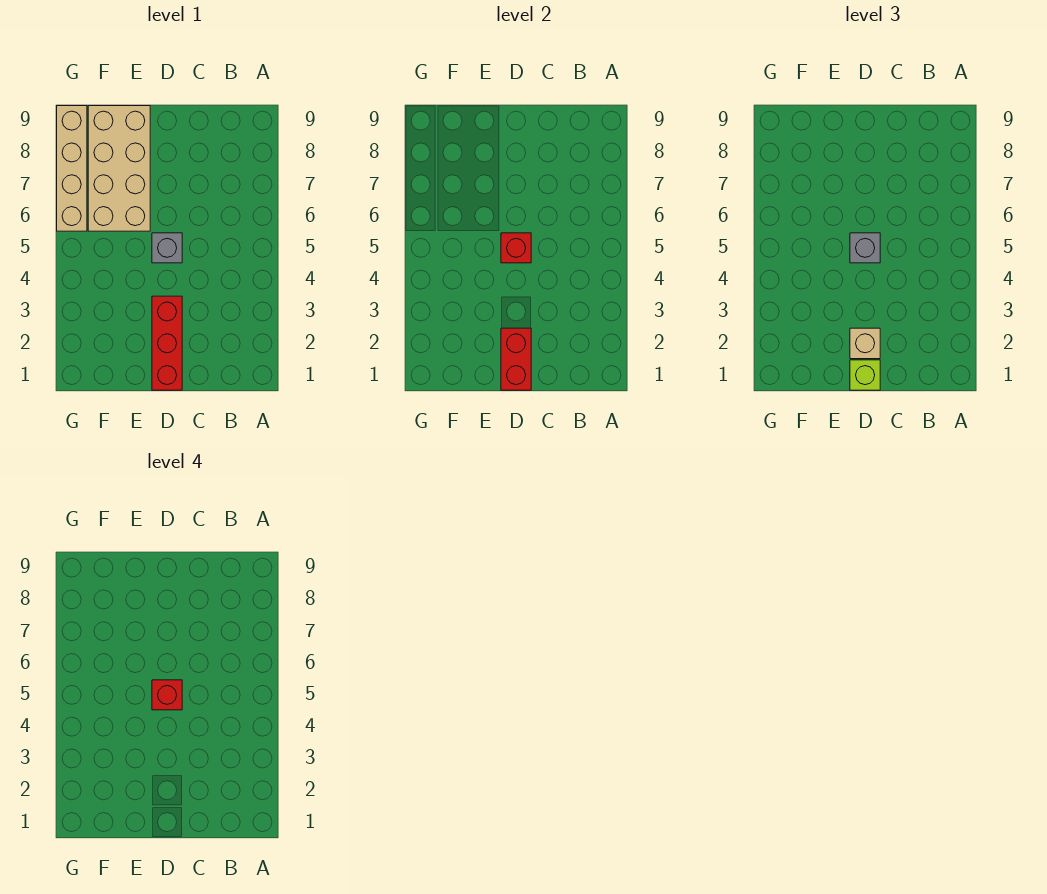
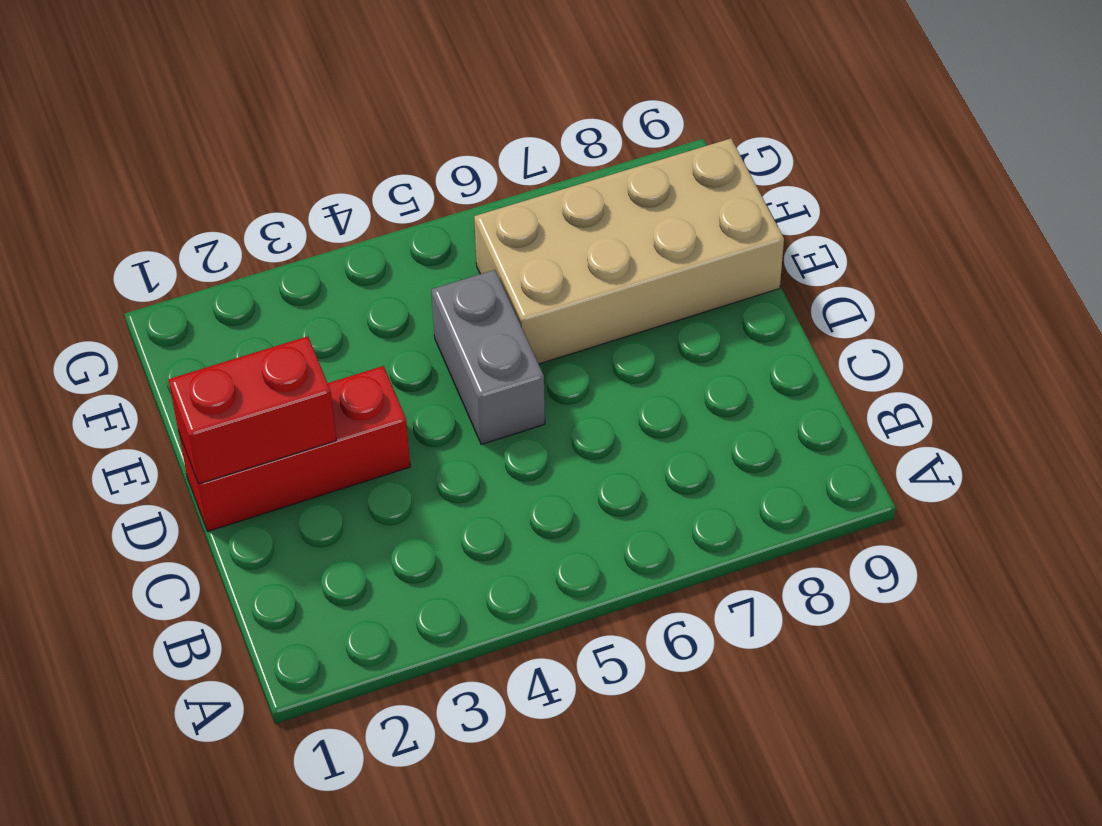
grey 1x2 brick [431,270,545,444] -> grey 1x1 brick [152,233,182,263]
none -> tan 1x4 brick [57,106,87,231]
none -> red 1x1 brick [501,233,531,263]

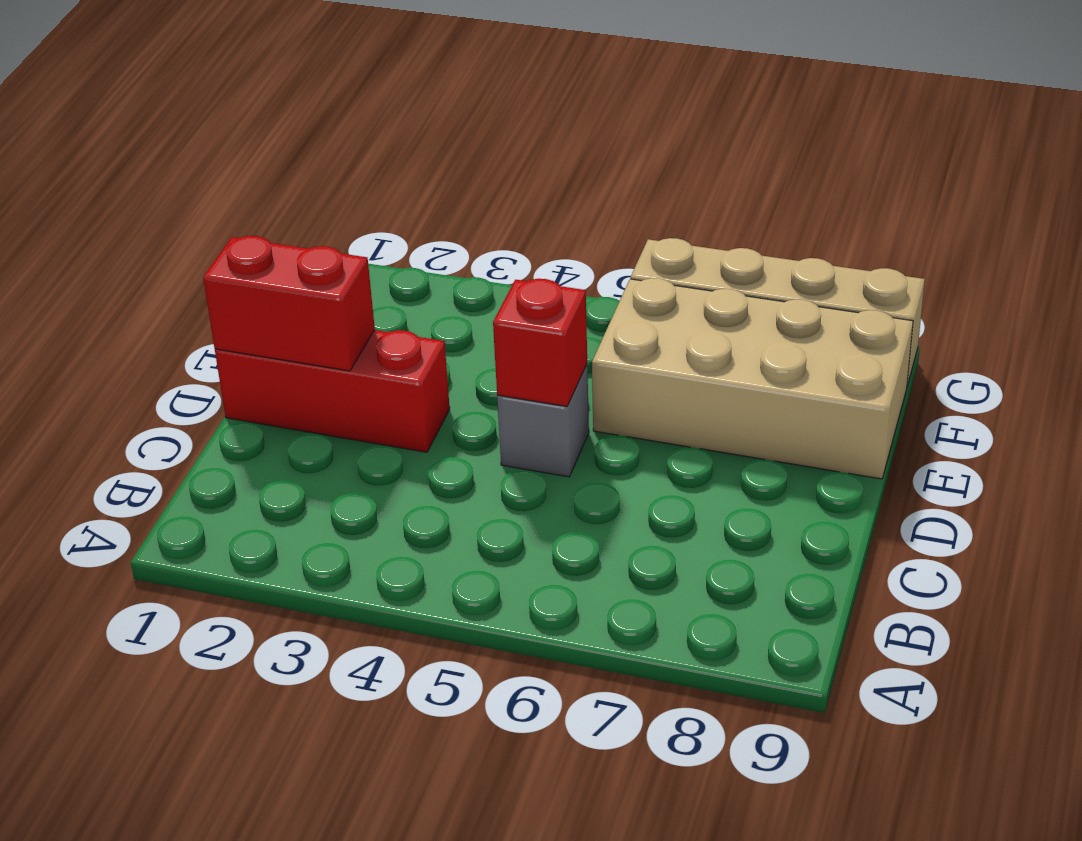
none -> lime 1x1 brick [850,360,880,390]
none -> tan 1x1 brick [850,328,880,359]

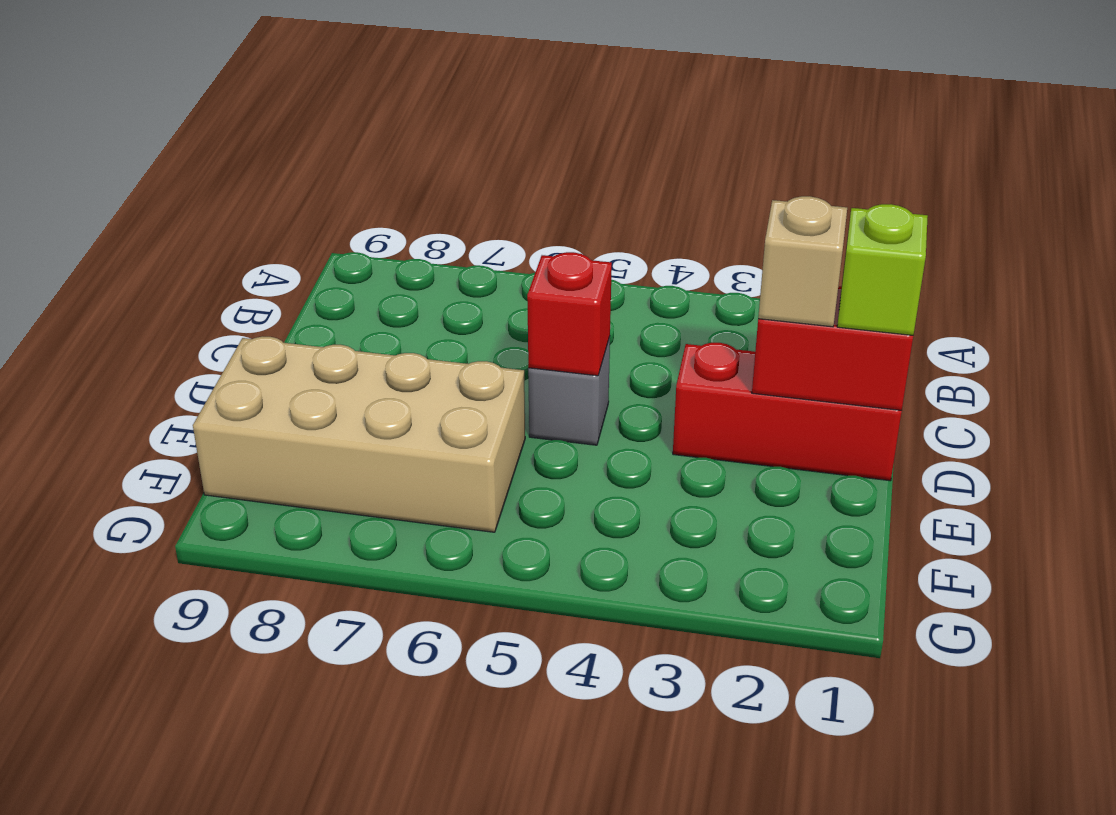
none -> tan 1x4 brick [57,106,87,231]
none -> grey 1x1 brick [850,233,880,263]

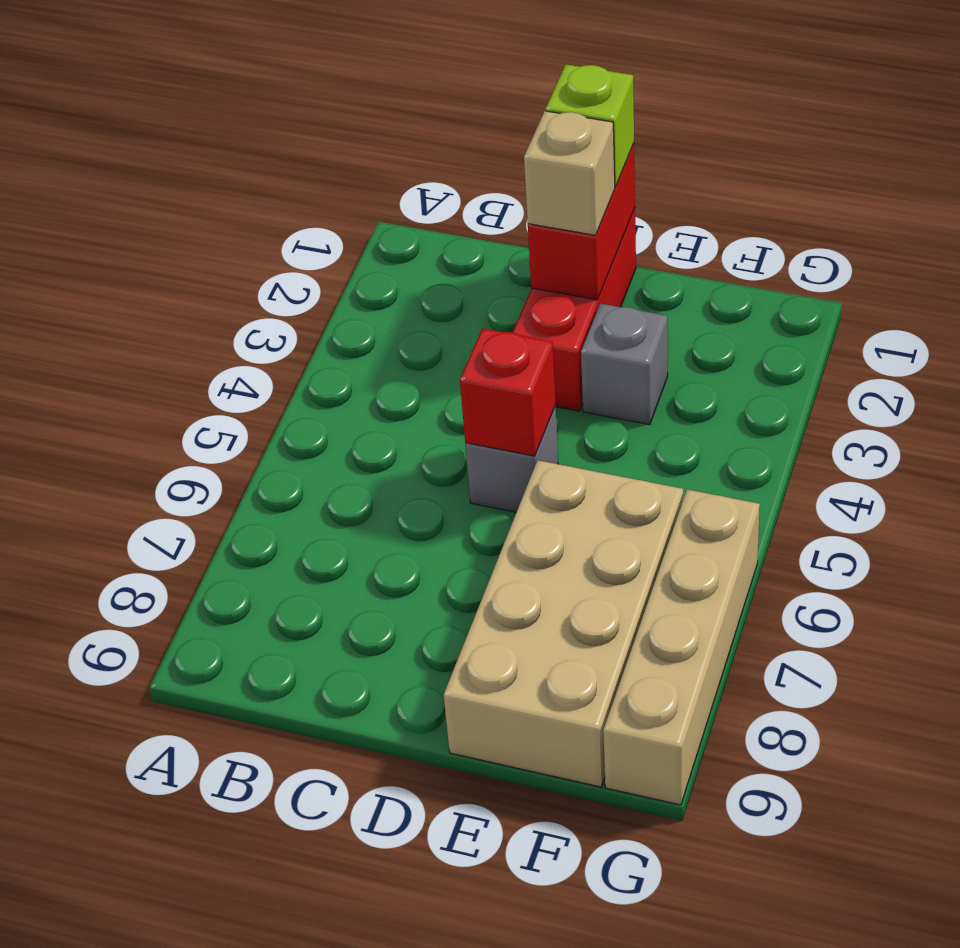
grey 1x1 brick [581,304,668,425] -> grey 1x1 brick moved to [850,233,880,263]
none -> red 1x1 brick [152,680,182,710]

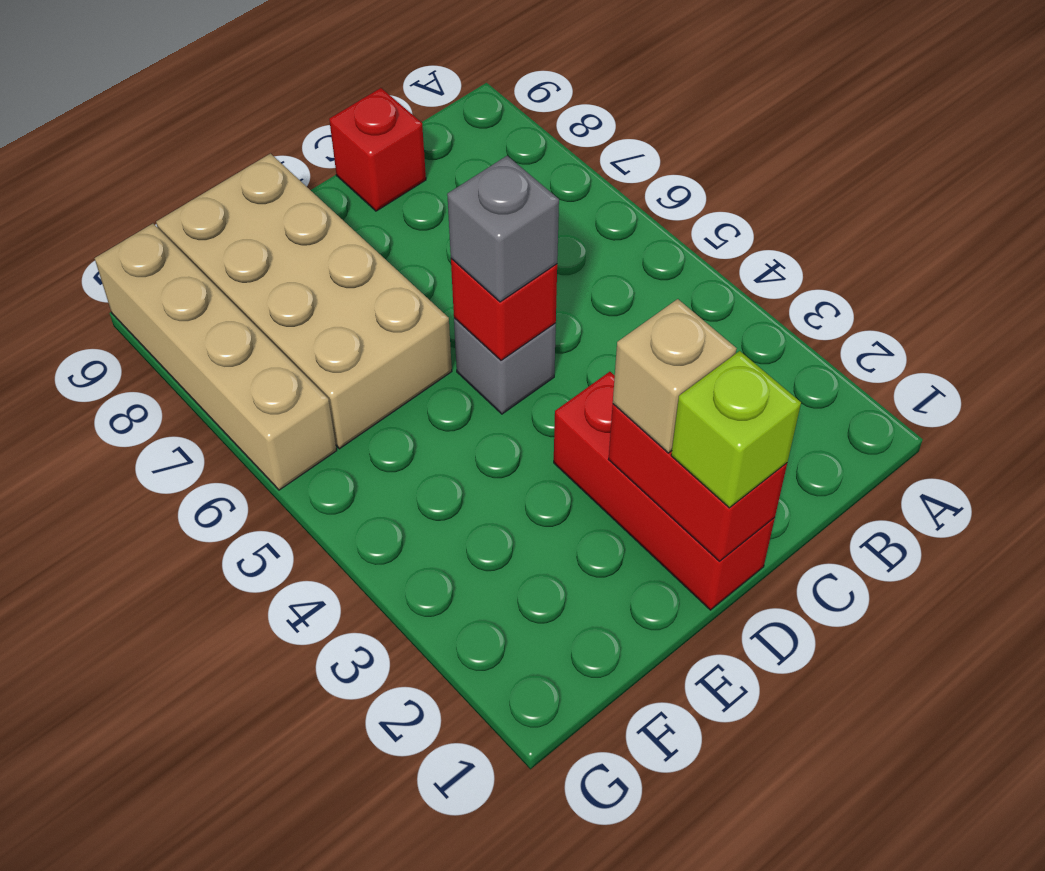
red 1x1 brick [329,88,426,211] -> red 1x1 brick moved to [152,680,182,710]

